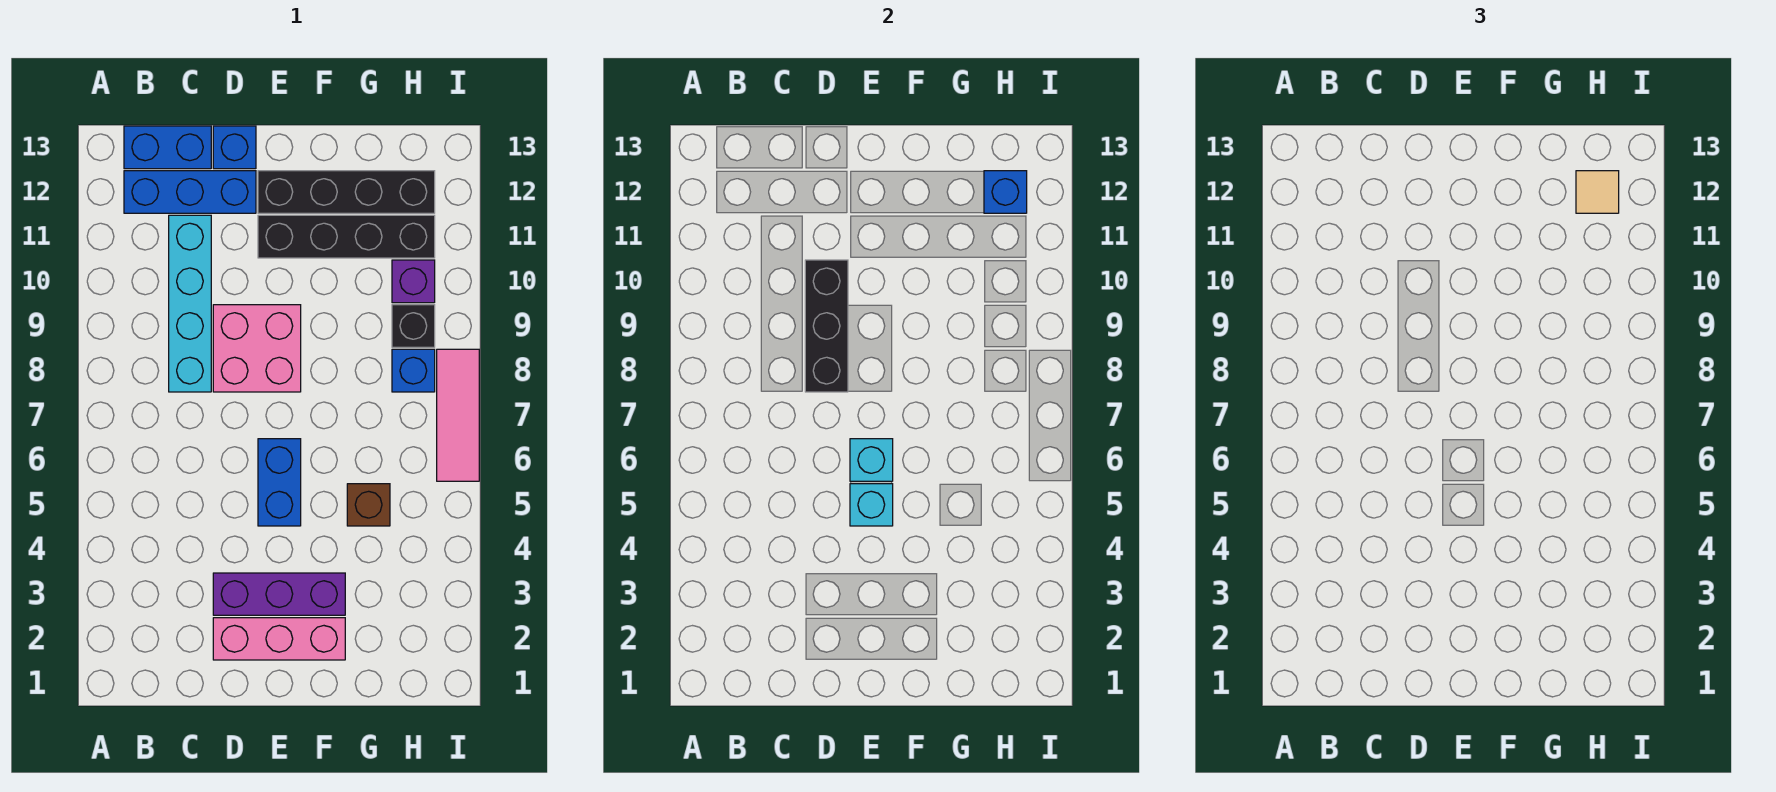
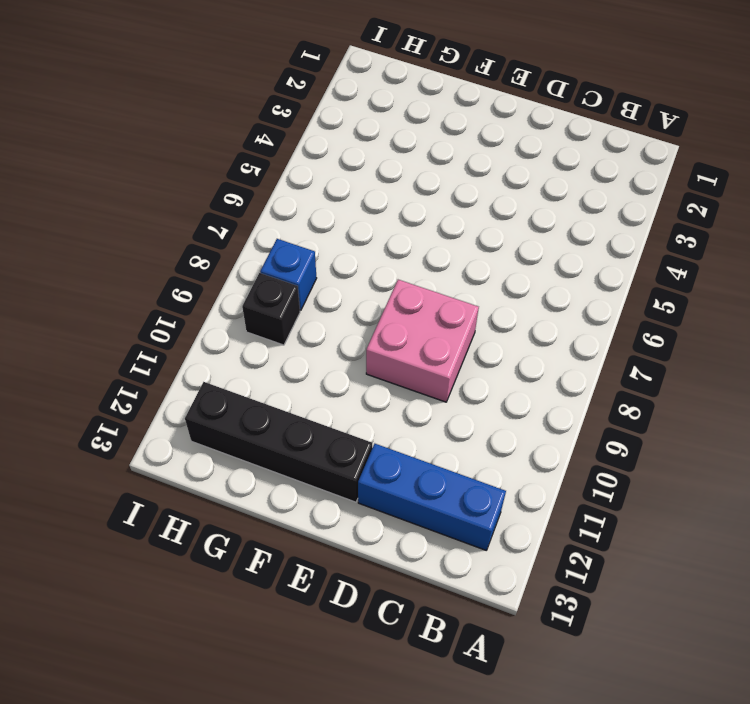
none -> blue 1x2 brick [124,126,211,169]
none -> cyan 1x4 brick [169,215,211,392]
none -> pink 1x3 brick [213,618,345,660]

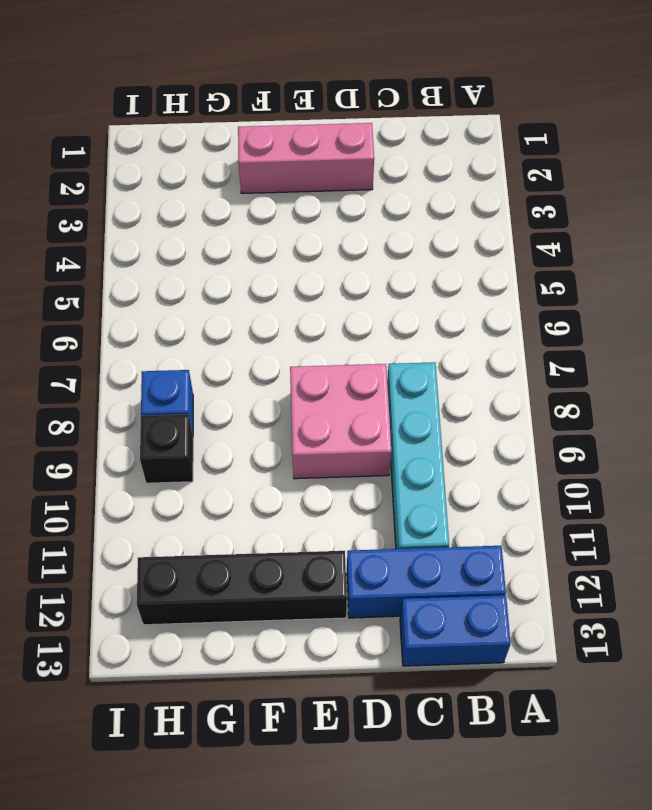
none -> purple 1x3 brick [213,573,345,615]
none -> blue 1x1 brick [213,126,256,169]
none -> blue 1x2 brick [258,439,301,526]

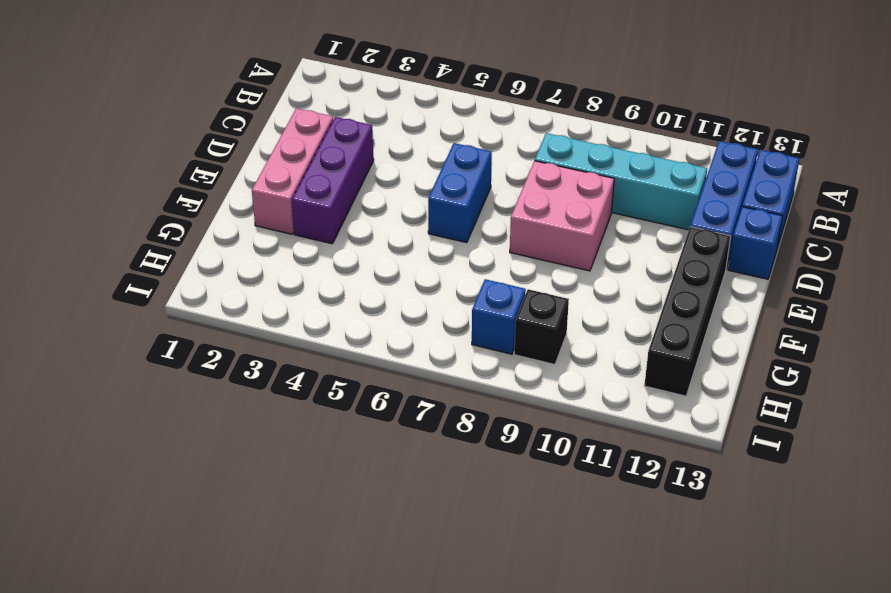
blue 1x2 brick [428,143,492,243] -> blue 1x2 brick turned to [258,439,301,526]
none -> black 1x4 brick [258,215,435,258]
none -> brown 1x1 brick [347,484,390,526]
none -> purple 1x1 brick [392,260,435,303]

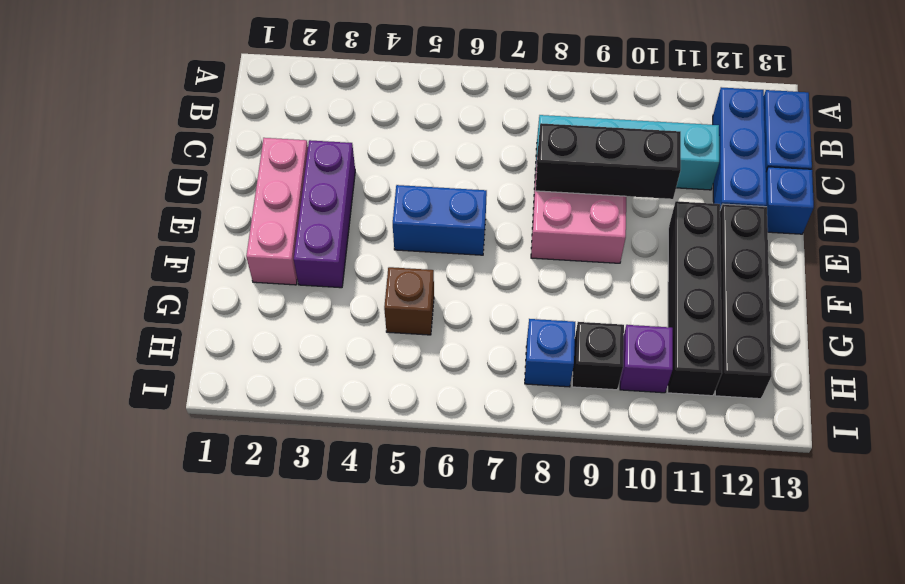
none -> pink 1x3 tile [437,349,479,481]
none -> cyan 1x1 brick [850,484,893,526]
none -> cyan 1x1 brick [850,439,893,481]

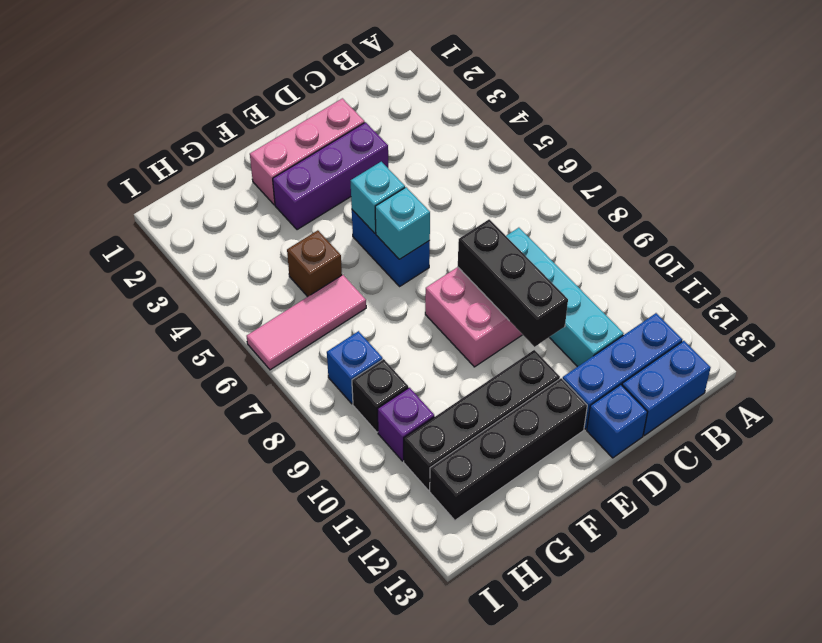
pink 1x3 tile [247,275,366,370] -> pink 1x3 tile turned to [437,349,479,481]
none -> blue 1x1 brick [984,171,1027,213]
none -> tan 1x1 tile [1576,171,1619,213]

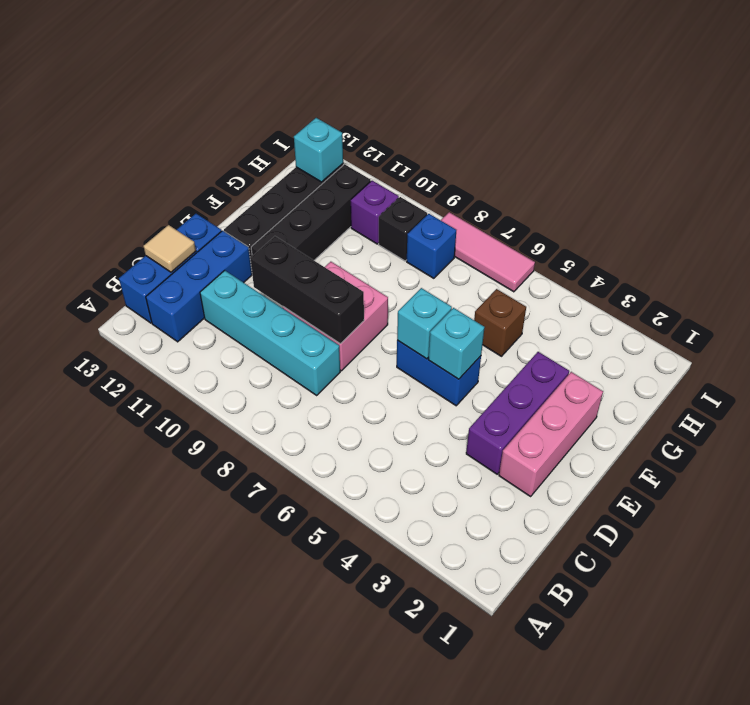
tan 1x1 tile [143,225,196,272] -> tan 1x1 tile moved to [1576,171,1619,213]
cyan 1x1 brick [294,118,343,182] -> blue 1x1 brick [984,171,1027,213]

